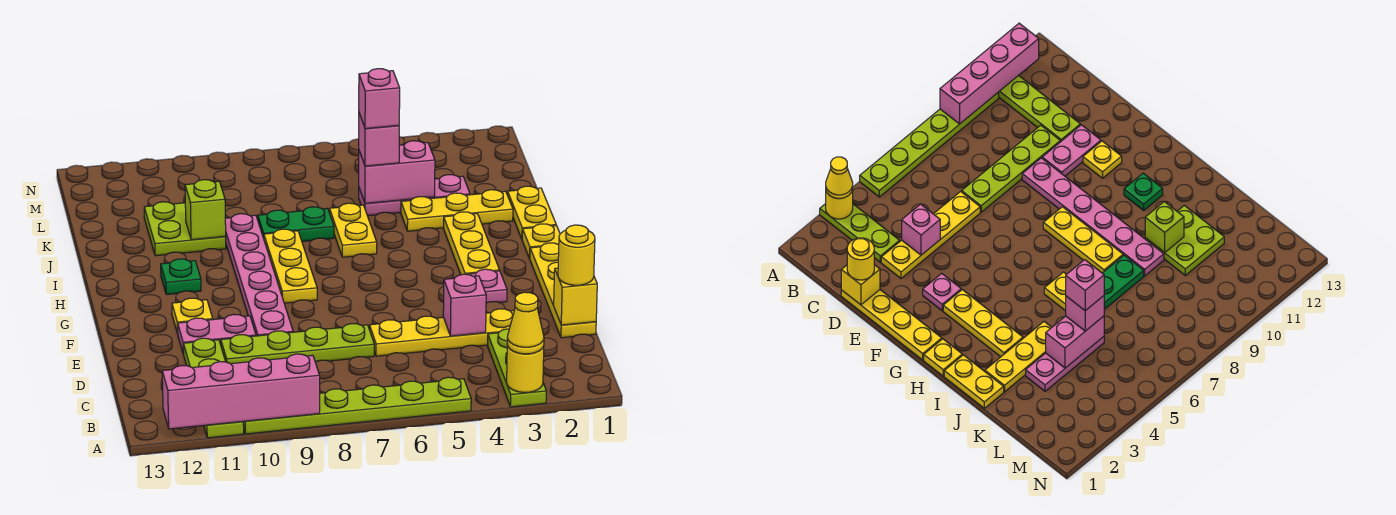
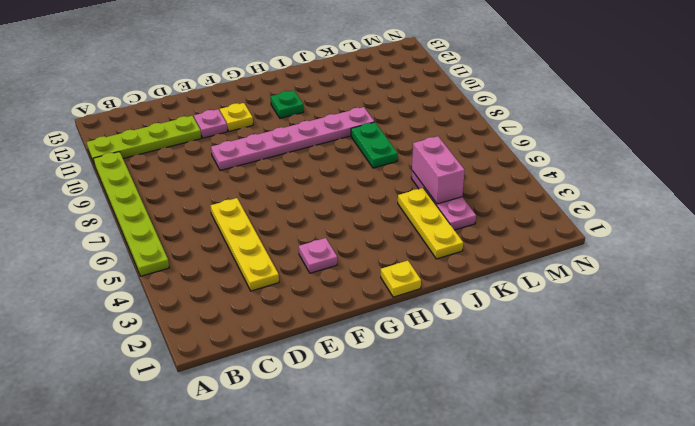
pink 1x1 plate [194,109,227,138] -> pink 1x2 plate [178,314,256,354]
none -> lime 1x3 plate [488,329,546,407]
none -> yellow 1x4 plate [530,243,596,338]
none -> lime 1x4 plate [221,324,374,364]
none -> yellow 1x3 plate [444,212,500,275]

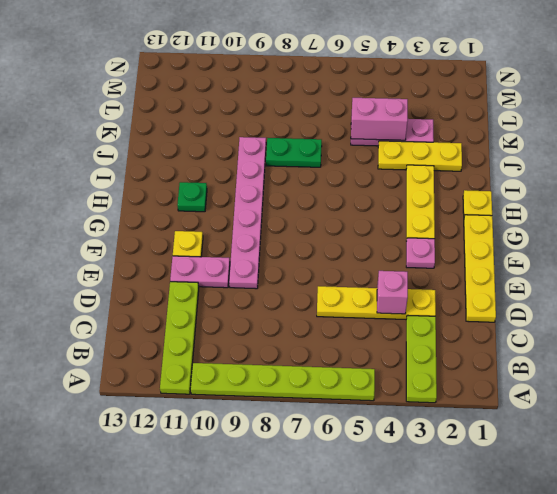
none -> lime 1x4 plate [221,324,374,364]
none -> yellow 1x3 plate [264,229,317,303]
none -> yellow 1x2 plate [508,186,556,239]
none -> yellow 1x2 plate [330,203,377,257]

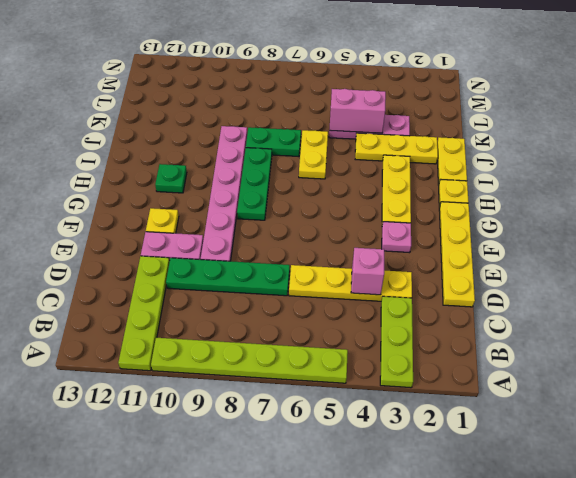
green 1x4 plate [166,258,290,296] -> lime 1x4 plate [221,324,374,364]
green 1x3 plate [237,148,272,220] -> yellow 1x3 plate [264,229,317,303]
none -> lime 2x2 plate [144,202,226,256]
none -> yellow 1x1 round brick [507,345,544,392]
none -> pink 1x4 brick [162,354,320,429]
none -> yellow 1x1 brick [554,268,597,325]

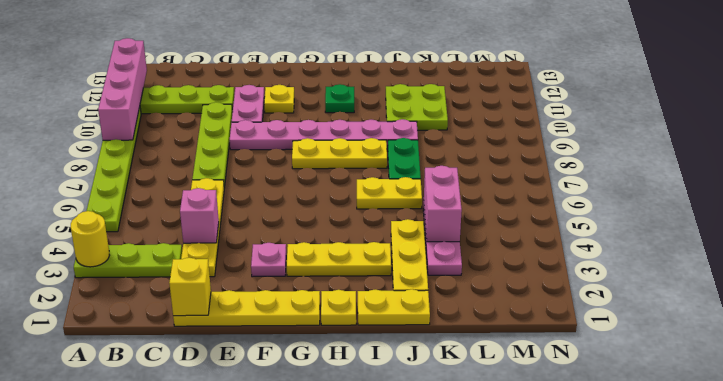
none -> lime 1x1 brick [185,180,226,240]
none -> yellow 1x1 cone [507,292,544,354]
none -> yellow 1x1 round brick [558,225,595,285]
none -> pink 1x1 brick [359,113,399,166]

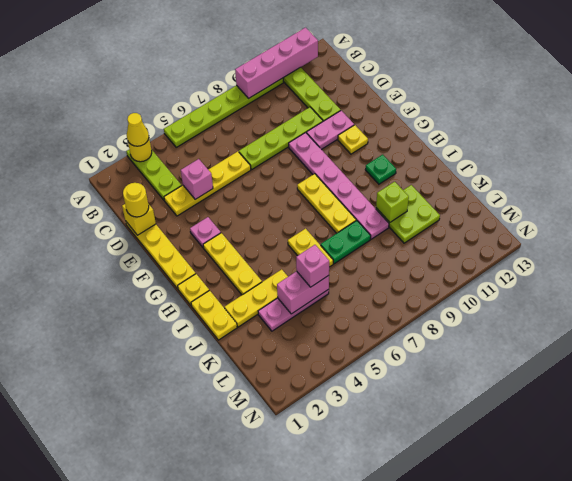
none -> pink 1x1 brick [359,69,400,129]

